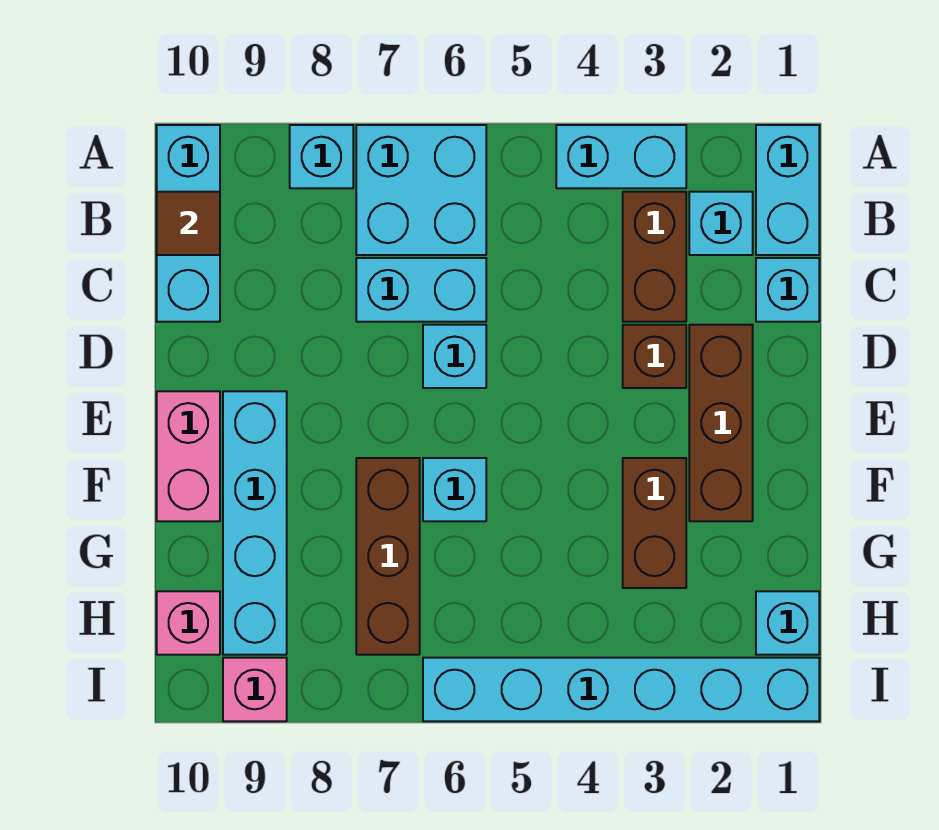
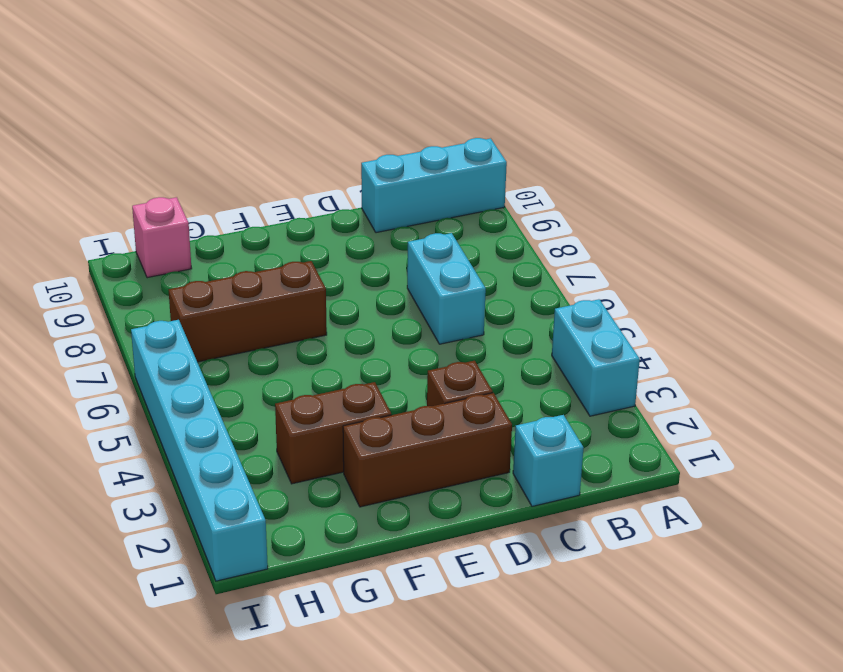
none -> cyan 1x2 brick [756,125,819,255]
none -> cyan 2x2 brick [356,125,486,255]
none -> cyan 1x1 brick [290,125,353,188]

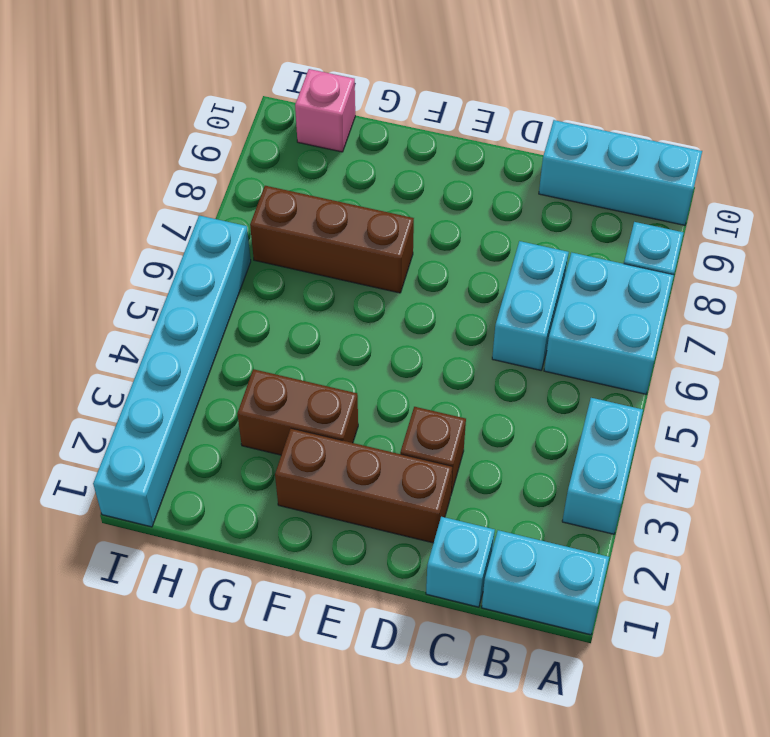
none -> cyan 1x1 brick [689,192,753,255]
none -> brown 1x2 brick [623,192,686,322]
none -> cyan 1x1 brick [423,325,486,388]

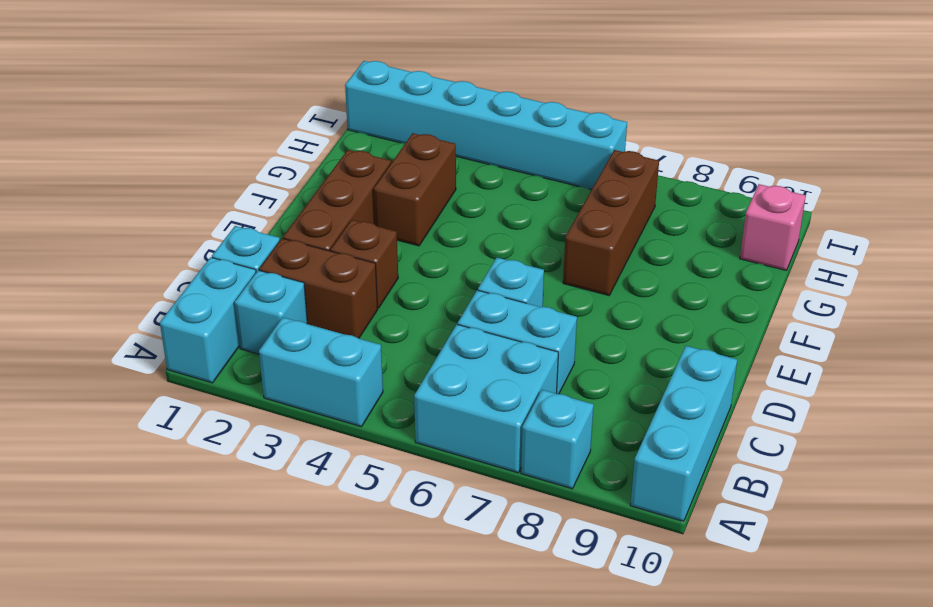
brown 1x2 brick [259,238,378,338] -> brown 1x2 brick turned to [623,192,686,322]
none -> cyan 1x4 brick [223,391,287,655]
none -> pink 1x2 brick [157,391,220,521]
none -> cyan 1x1 brick [423,458,486,521]

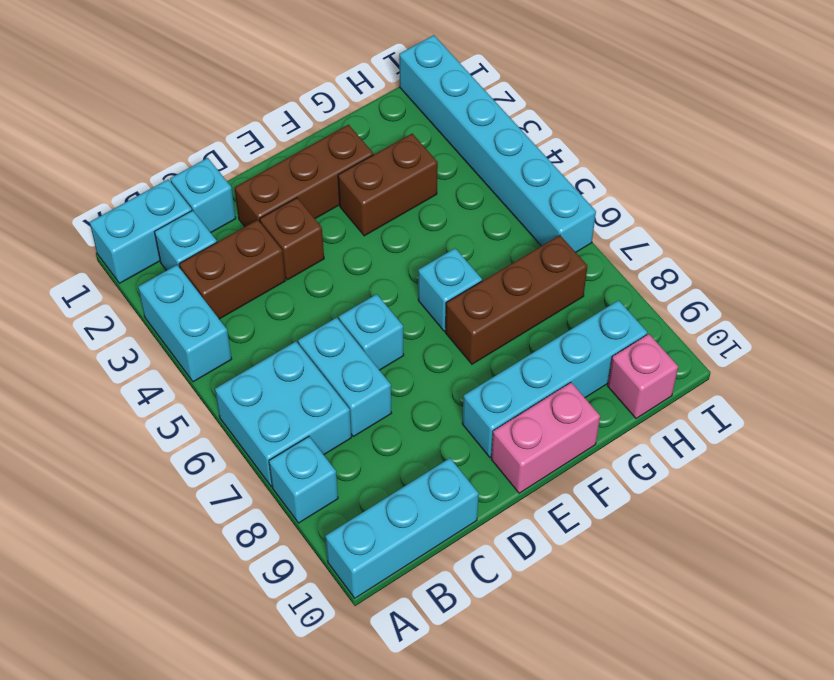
none -> cyan 1x1 brick [756,591,819,655]
none -> pink 1x1 brick [223,658,287,721]
none -> brown 1x1 tile [157,192,220,255]

